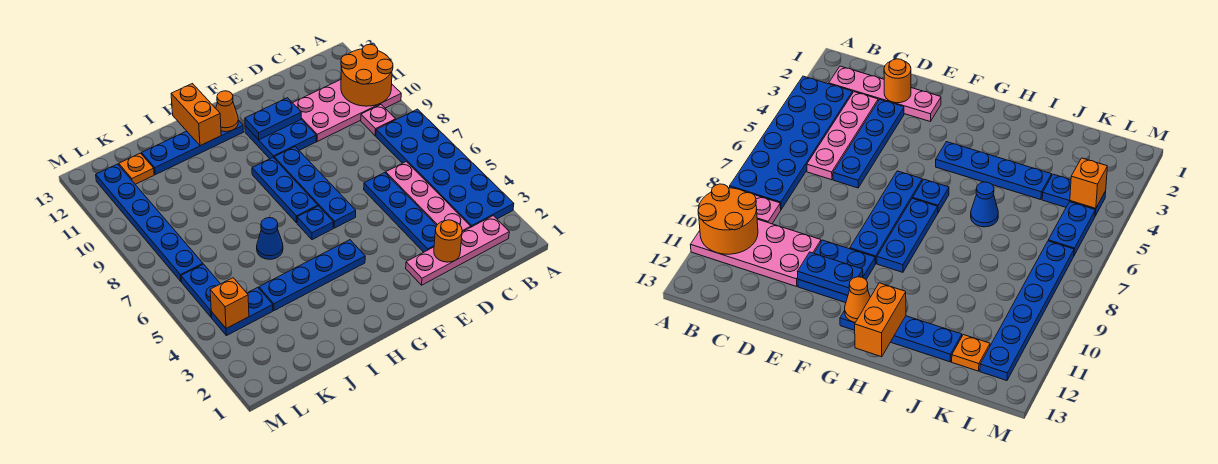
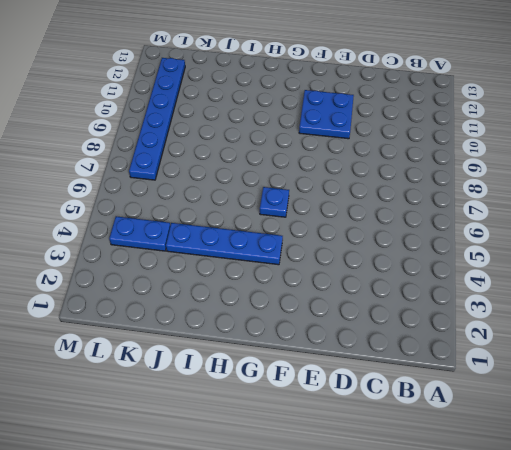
none -> blue 2x6 plate [376,109,514,227]
none -> pink 2x4 plate [293,80,401,141]
none -> pink 1x4 plate [406,216,509,285]

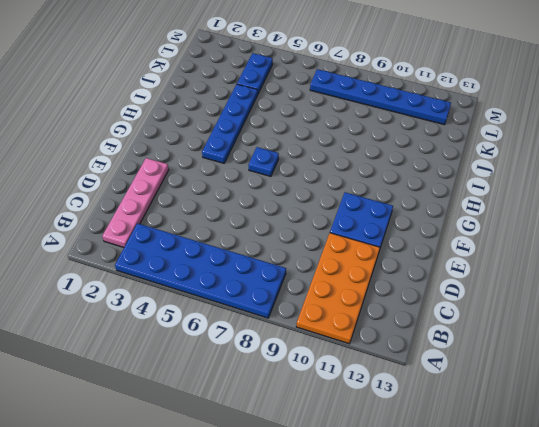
orange 2x4 plate [296,233,380,344] -> pink 2x4 plate [293,80,401,141]
none -> pink 1x1 plate [361,105,396,136]
none -> pink 1x4 plate [386,162,471,232]
none -> blue 1x4 plate [364,173,437,252]

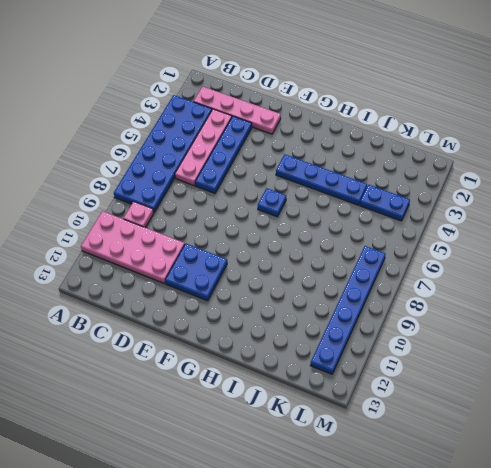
none -> blue 1x4 plate [274,147,356,228]
none -> blue 1x3 plate [252,158,318,223]
none -> blue 1x4 plate [142,120,244,175]

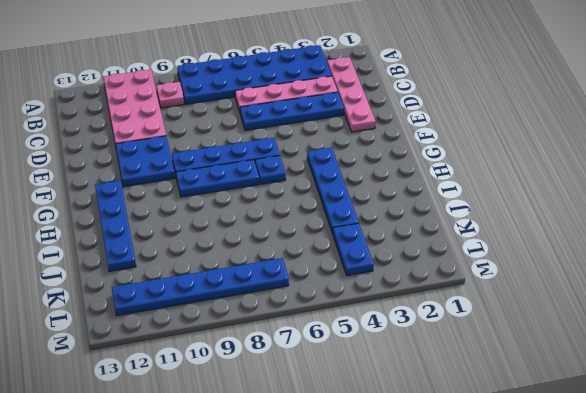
none -> blue 1x1 cone [257,218,283,259]
none -> orange 1x1 plate [119,153,154,184]
none -> blue 1x2 plate [181,264,220,317]

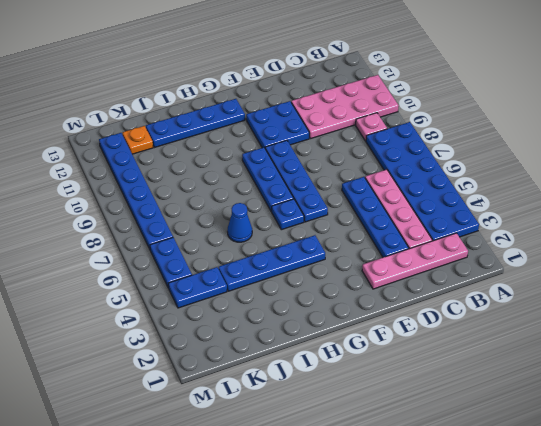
none -> orange 2x2 round brick [341,44,393,106]
none -> orange 1x1 round brick [434,220,462,262]
none -> blue 1x2 plate [245,98,301,140]

